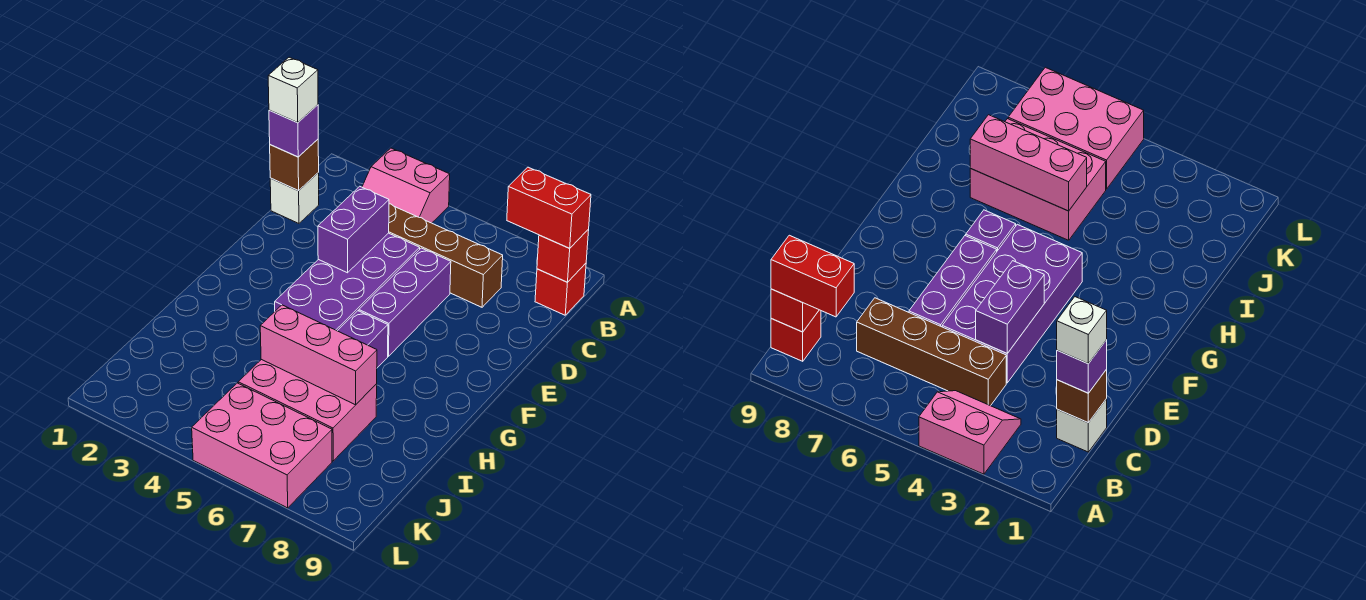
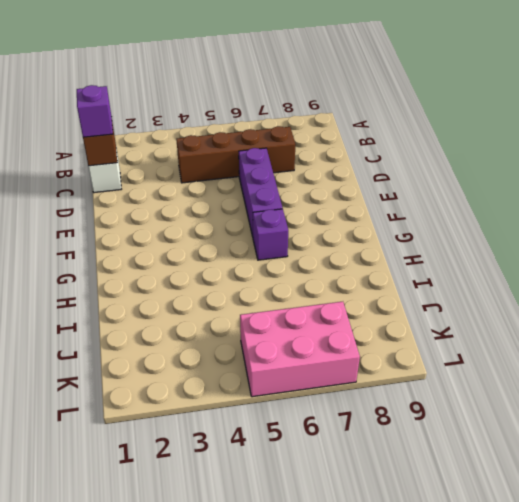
none -> pink 2x2 slope [362,148,450,223]
none -> red 1x1 brick [535,263,586,315]
none -> purple 2x4 brick [275,233,420,331]

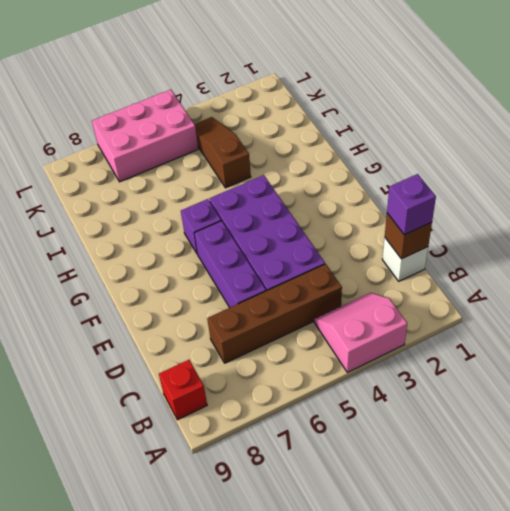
brown 1x3 slope [194,117,251,188] -> none
none -> pink 2x3 brick [238,359,377,461]
none -> red 1x1 brick [537,229,589,282]
none -> purple 1x2 brick [318,186,389,273]

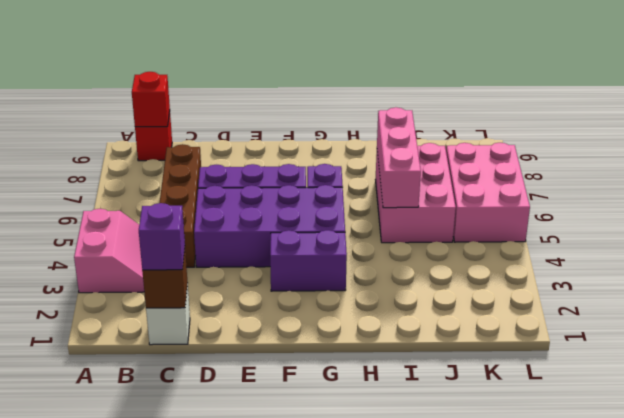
purple 1x2 brick [270,230,347,291] -> purple 1x2 brick moved to [318,186,389,273]
none -> red 1x2 brick [507,167,591,248]
none -> white 1x1 brick [268,57,318,123]

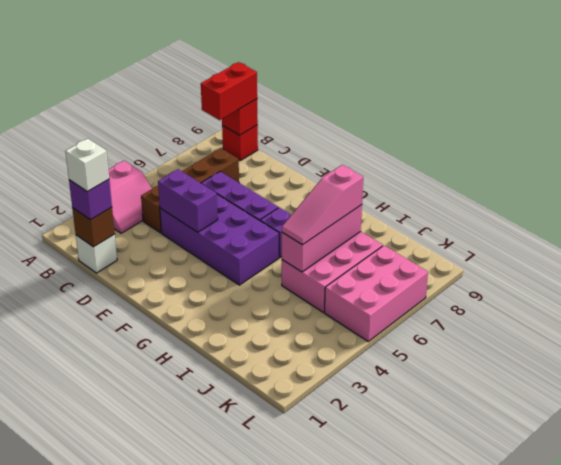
pink 1x3 slope [282,165,363,245] -> none

